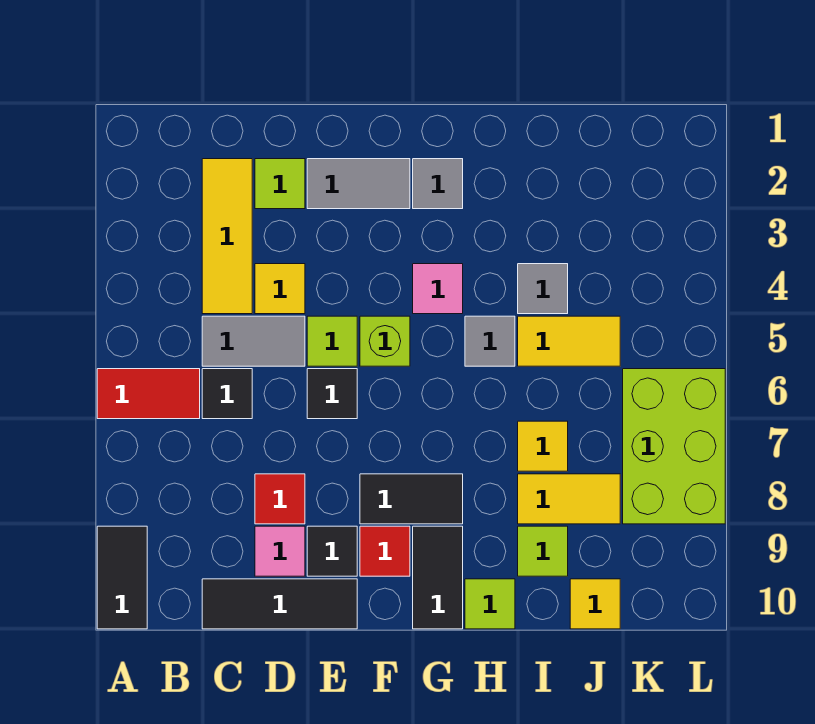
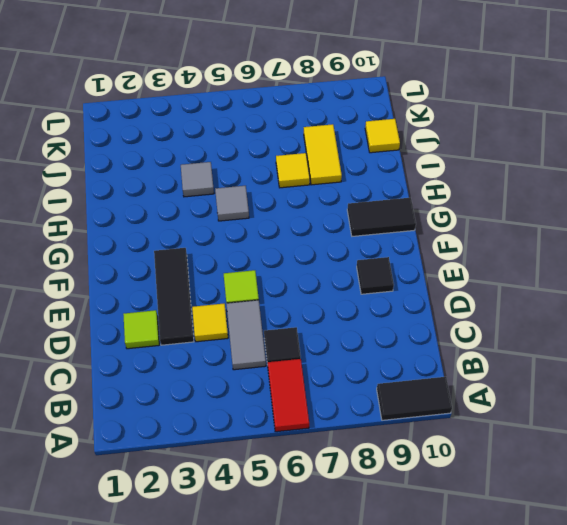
black 1x3 tile [154,248,194,345] -> black 1x3 tile moved to [202,579,357,629]
none -> yellow 1x3 tile [202,159,252,314]
none -> red 1x1 tile [255,474,305,524]
none -> pink 1x1 tile [255,526,305,576]

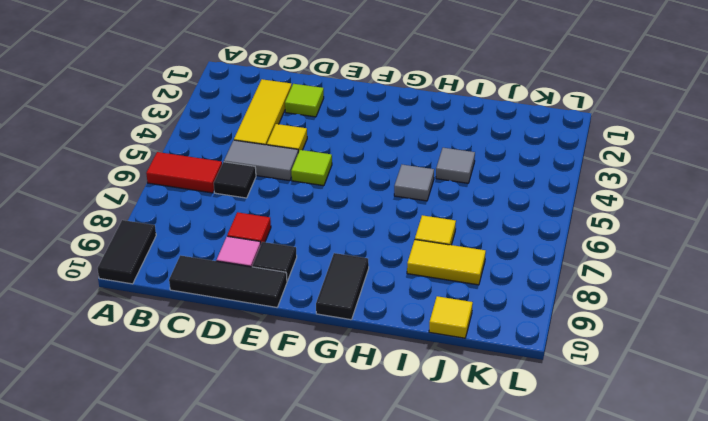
none -> grey 1x2 tile [307,159,410,209]
none -> black 1x1 tile [307,369,357,419]
none -> lime 1x1 brick [360,316,410,366]

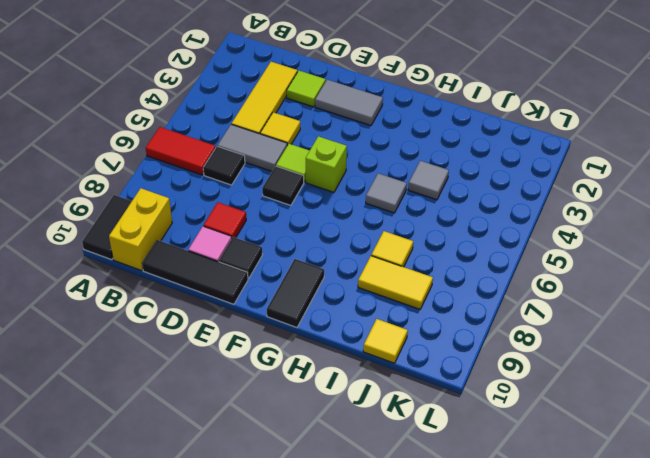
yellow 1x2 brick [109,188,172,271] -> none
none -> black 1x2 tile [360,474,463,524]
none -> red 1x1 tile [360,526,410,576]
none -> grey 1x1 tile [413,159,463,209]

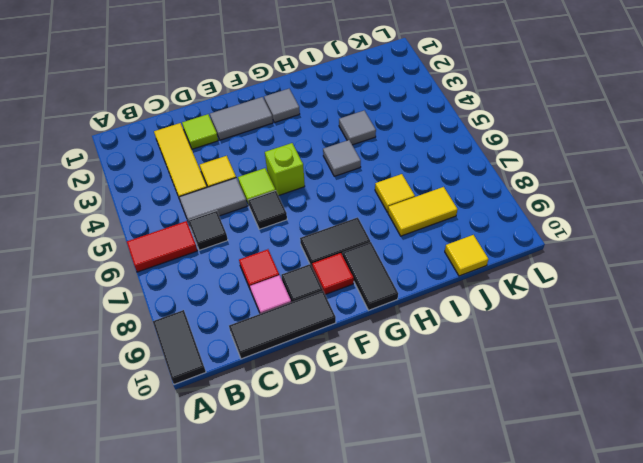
none -> pink 1x1 tile [413,264,463,314]
none -> lime 1x1 tile [465,579,515,629]
none -> yellow 1x2 tile [518,316,620,366]

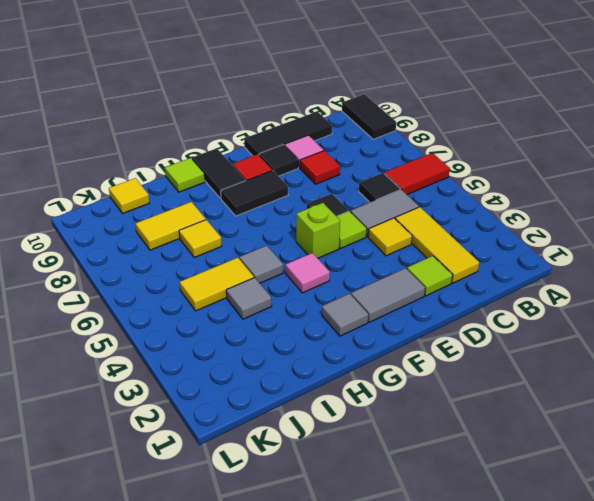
none -> lime 1x1 tile [518,526,568,576]
none -> lime 2x3 brick [623,369,725,524]

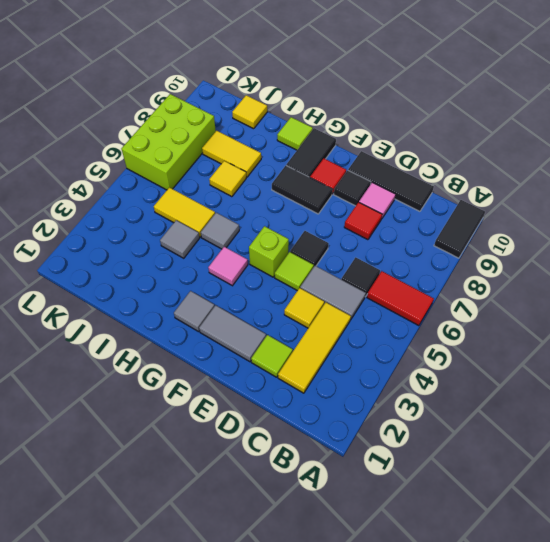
none -> lime 1x1 tile [518,526,568,576]

